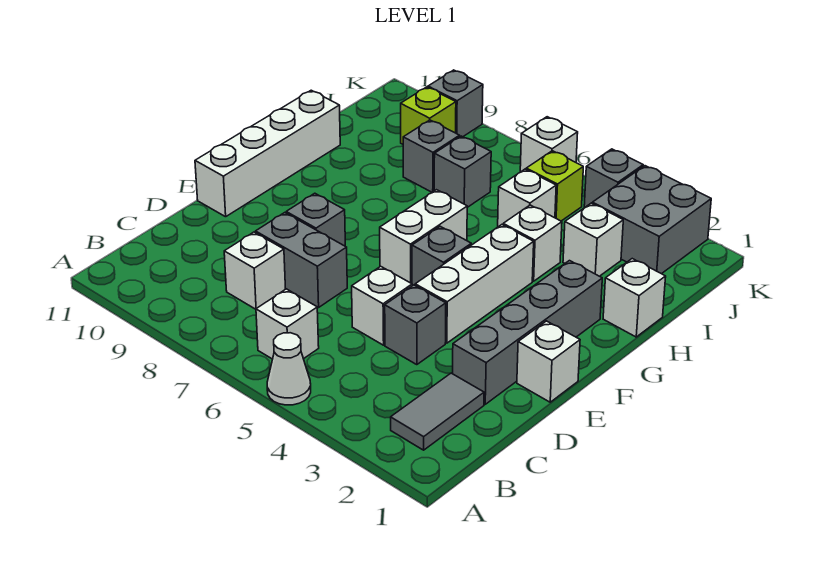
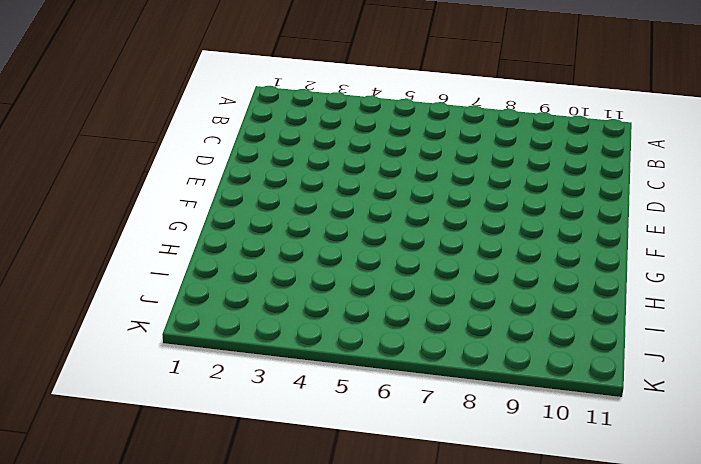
none -> white 1x1 cone [267,333,311,405]
none -> grey 1x2 tile [391,373,484,450]
none -> white 1x1 brick [256,289,319,359]

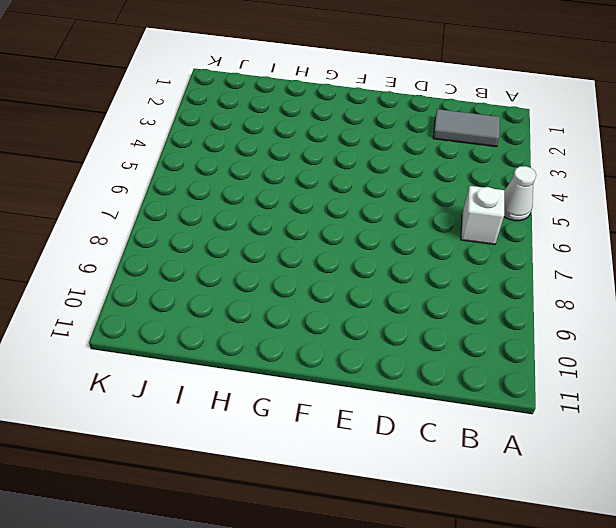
none -> white 1x1 brick [224,232,286,309]
none -> grey 1x4 brick [453,261,602,404]
none -> grey 1x1 brick [385,285,446,365]

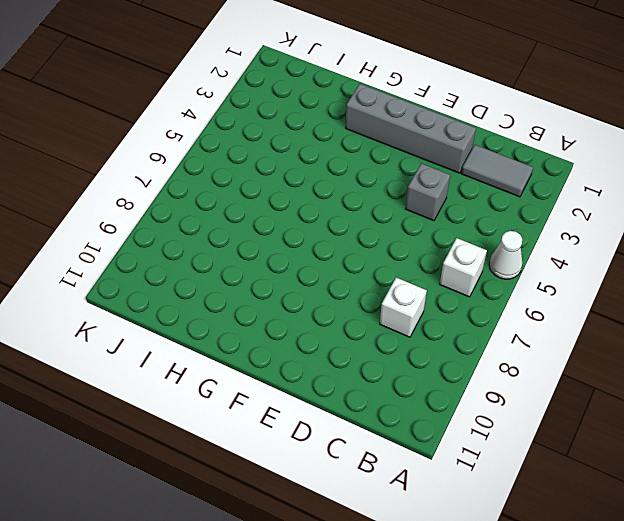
none -> white 1x1 brick [352,266,412,345]
none -> grey 1x2 brick [256,213,347,307]
none -> white 1x1 brick [517,321,580,402]

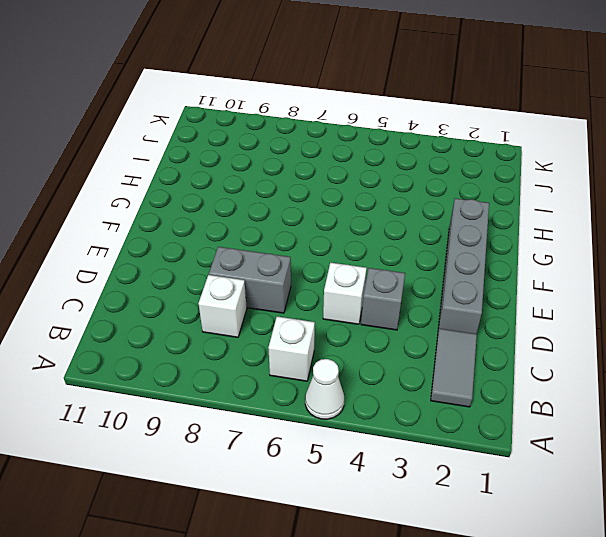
none -> white 1x1 brick [517,321,580,402]
none -> white 1x3 brick [415,225,534,343]
none -> grey 1x1 brick [286,193,345,246]

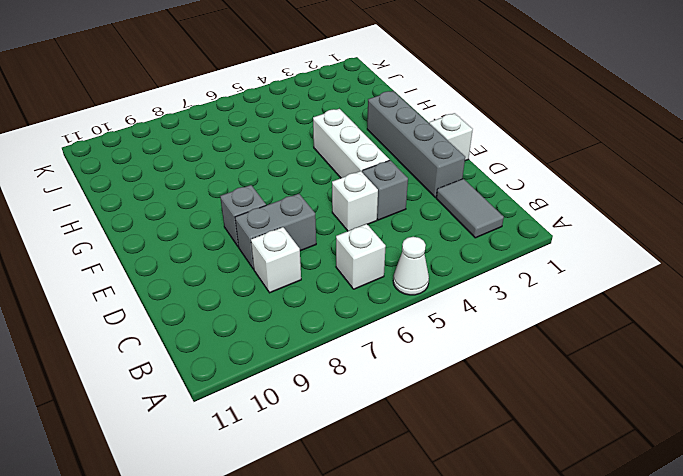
none -> white 1x4 brick [195,90,340,217]
none -> grey 1x1 brick [412,226,471,286]
none -> white 1x2 brick [380,190,467,284]

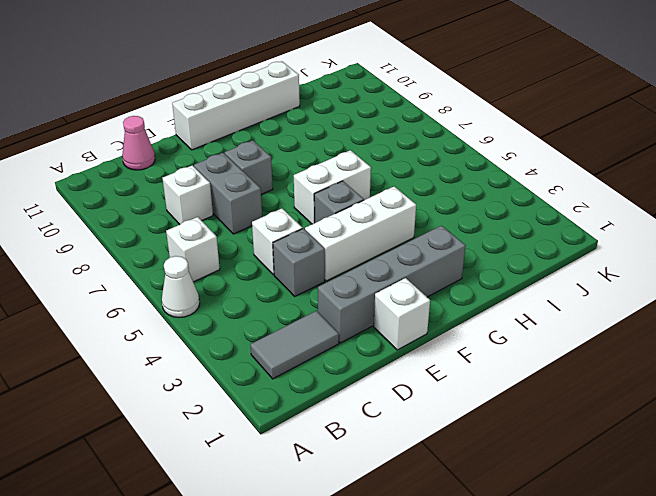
pink 1x1 cone [122,116,155,170] -> none
none -> white 1x1 brick [603,259,666,337]
none -> white 1x1 brick [503,205,562,281]
none -> white 1x1 brick [563,203,623,276]

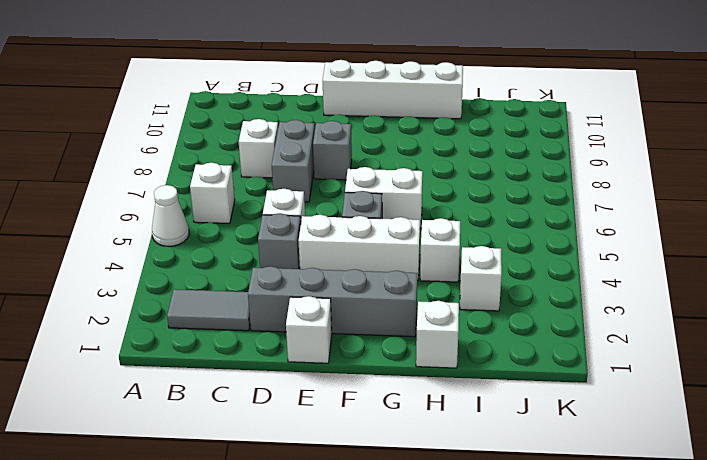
none -> white 1x1 brick [498,169,556,227]
none -> grey 1x1 brick [434,136,491,207]
none -> grey 1x1 brick [403,120,460,192]

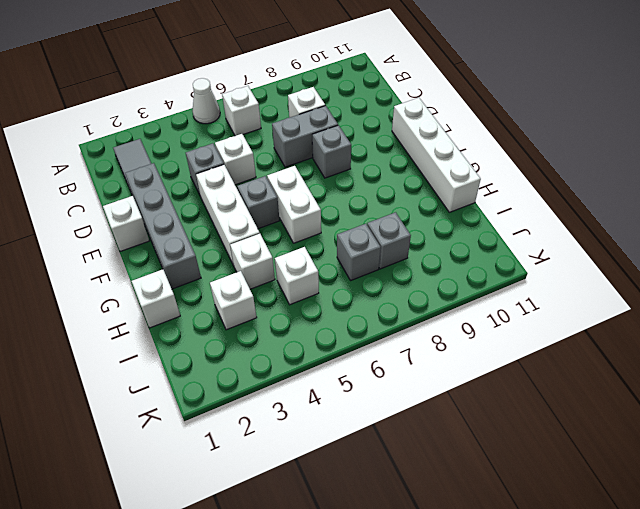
none -> grey 2x2 brick [592,166,711,274]
none -> lime 1x1 brick [526,151,583,221]
none -> lime 1x1 brick [401,87,456,144]

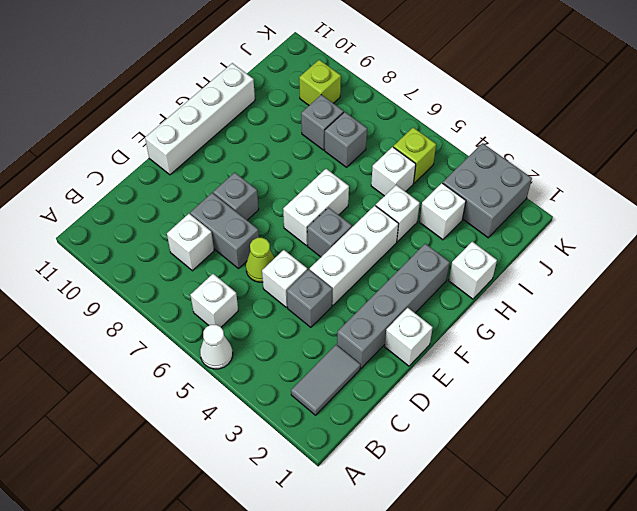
lime 1x1 cone [246,238,274,282] -> none
none -> grey 1x1 brick [584,149,643,207]
none -> white 1x1 brick [520,117,578,172]
none -> grey 1x1 brick [428,70,483,137]

